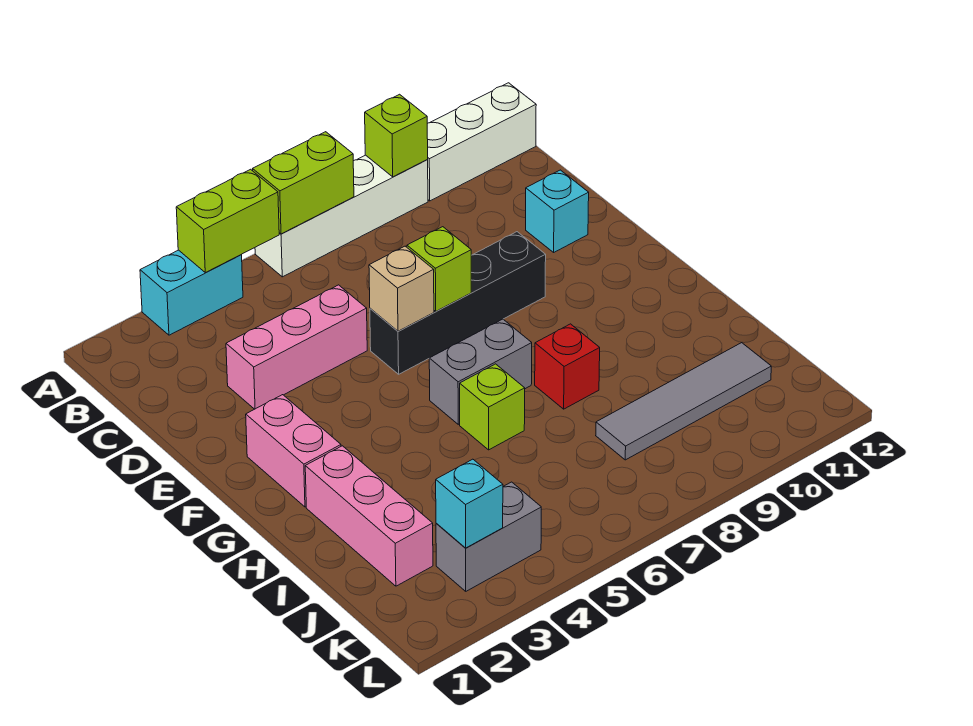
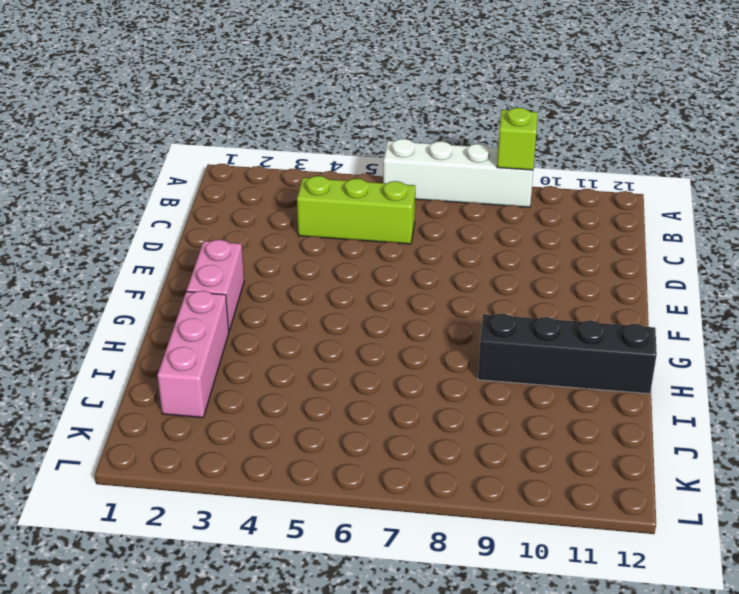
lime 1x3 brick [297,176,415,244] -> none
black 1x4 brick [478,314,657,394] -> black 1x4 brick moved to [370,232,546,374]
none -> cyan 1x2 brick [140,250,243,335]
none -> white 1x3 brick [427,83,536,201]
none -> pink 1x3 brick [226,285,367,409]

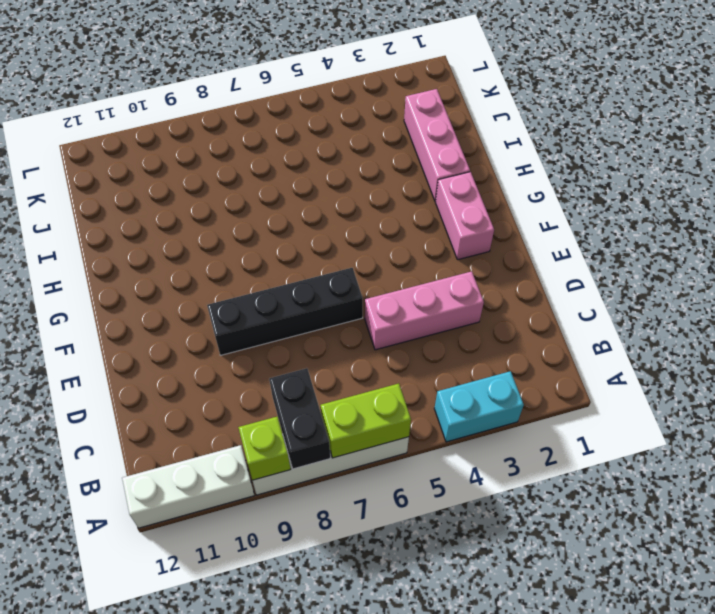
black 1x2 brick [269,368,330,469] -> none
none -> cyan 1x1 brick [526,170,589,252]
none -> grey 1x2 brick [429,319,532,424]
none -> lime 1x1 brick [460,364,525,450]

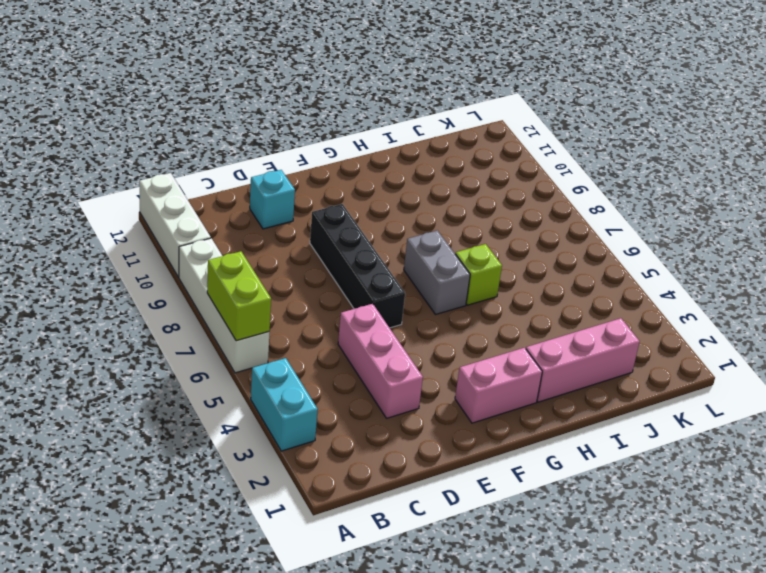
none -> red 1x1 brick [535,324,600,409]
none -> grey 1x4 tile [596,343,771,460]
none -> grey 1x2 brick [436,482,541,591]

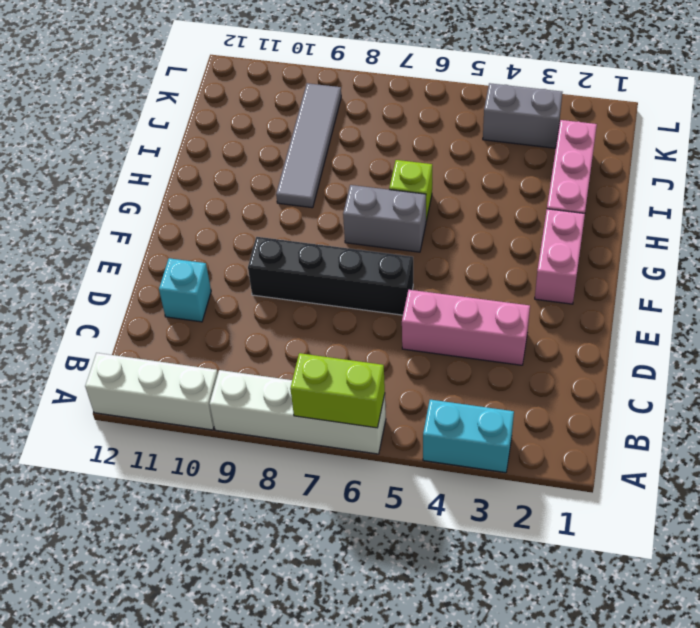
grey 1x4 tile [276,83,341,208] -> grey 1x4 tile turned to [596,343,771,460]
none -> red 1x1 brick [535,324,600,409]
none -> lime 1x2 brick [176,169,279,273]
none -> lime 1x1 brick [365,94,428,177]

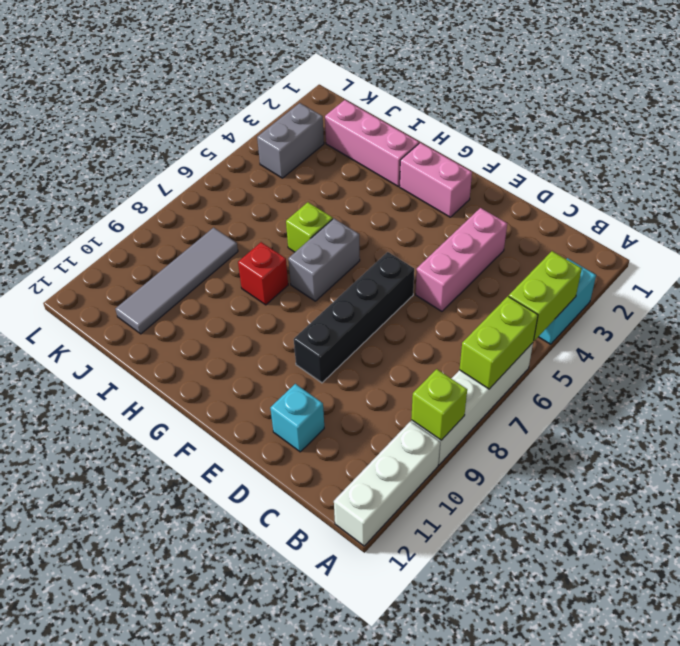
none -> tan 1x1 brick [369,246,434,331]
none -> lime 1x1 brick [407,227,471,311]
none -> cyan 1x1 brick [436,459,503,548]

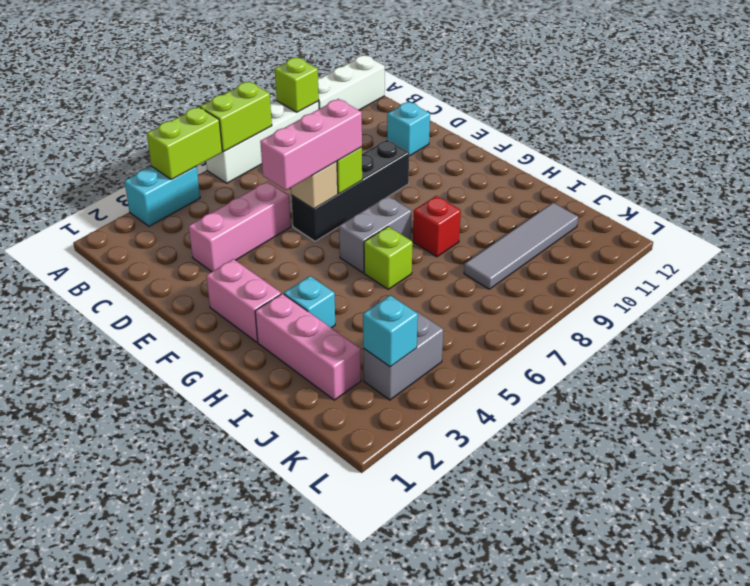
pink 1x3 brick [260,99,362,190] -> none
cyan 1x1 brick [284,276,335,328] -> none

